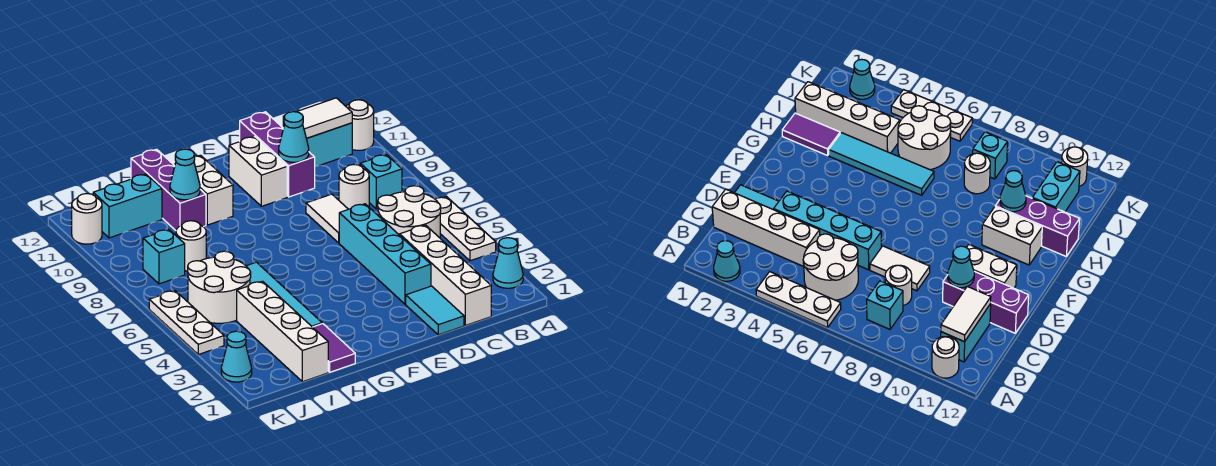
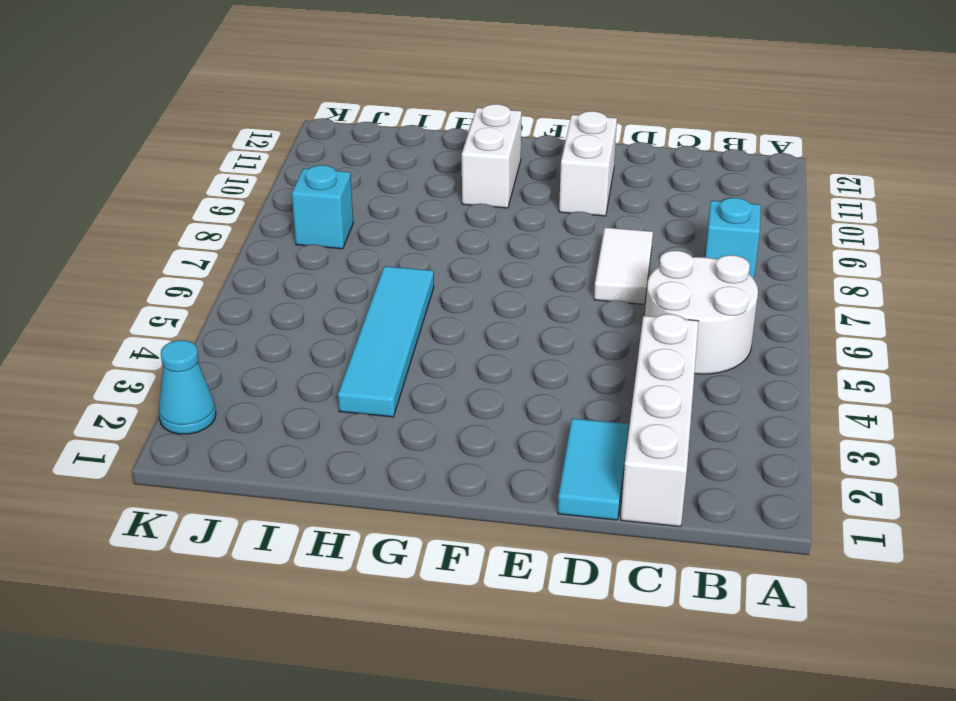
none -> cyan 1x1 cone [493,238,523,288]
none -> white 1x3 plate [435,197,496,261]
none -> white 1x1 round brick [346,100,374,150]

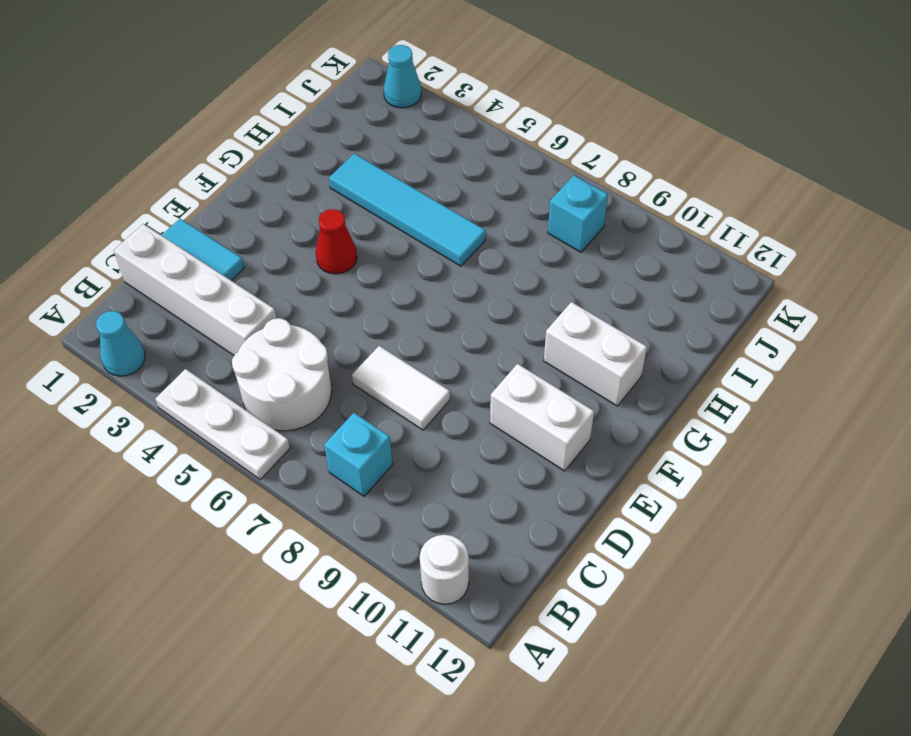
red 1x1 cone [316,209,357,274] -> none
none -> cyan 1x2 brick [283,123,352,166]
none -> white 1x1 round brick [339,165,369,209]
none -> cyan 1x4 brick [339,204,431,304]

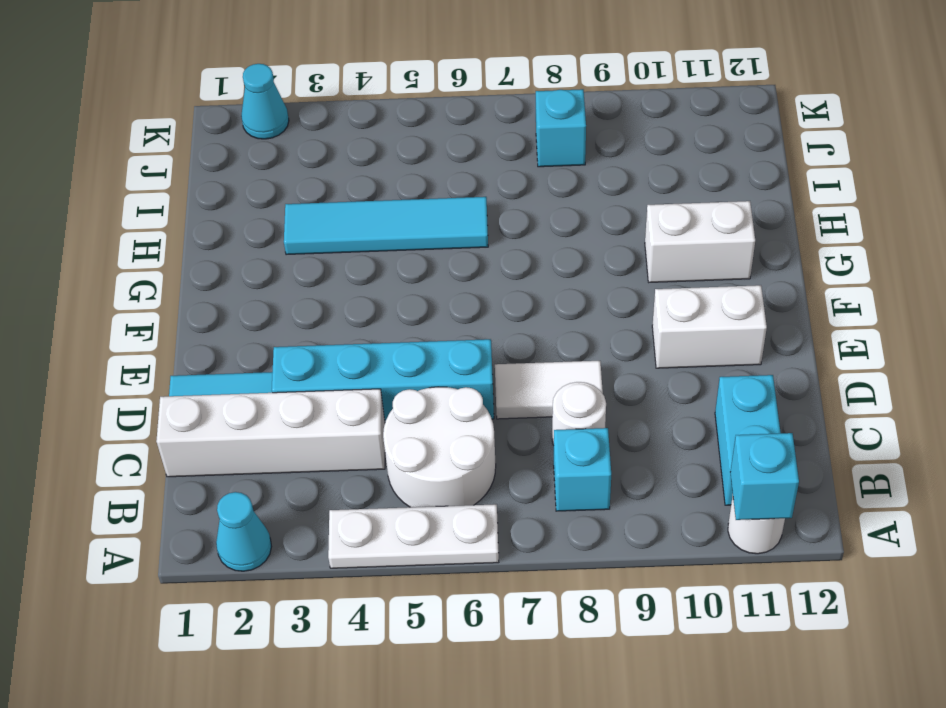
cyan 1x1 brick [730,433,799,520] -> none
none -> purple 1x3 brick [240,112,315,197]
none -> purple 1x2 tile [313,324,355,372]
none -> purple 1x3 brick [131,149,206,230]

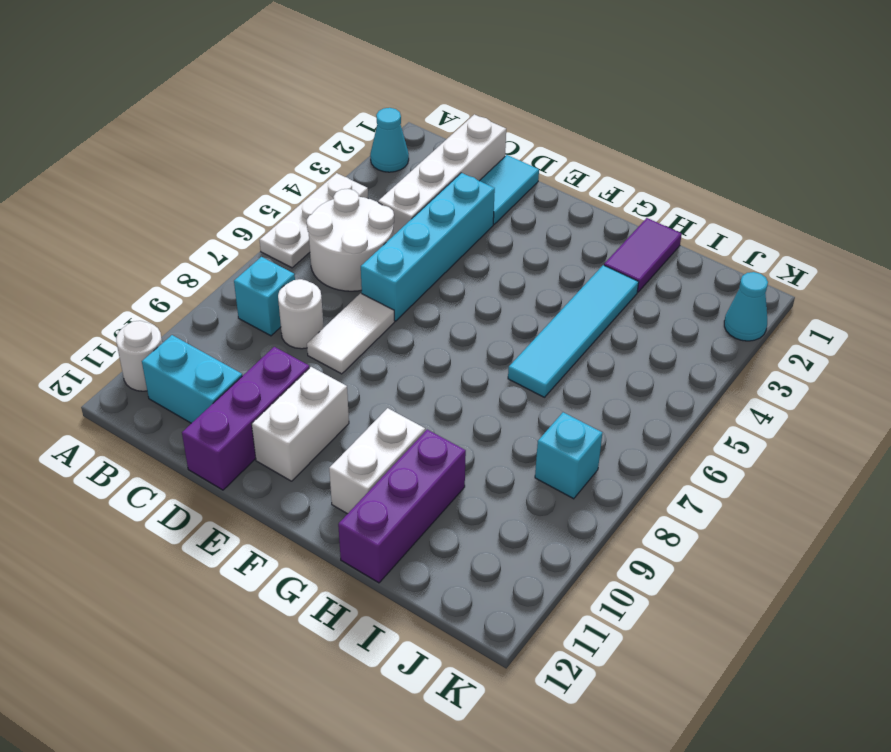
none -> white 1x4 brick [237,281,328,382]
none -> white 2x2 round brick [188,251,251,323]
none -> white 1x1 round brick [176,221,206,271]

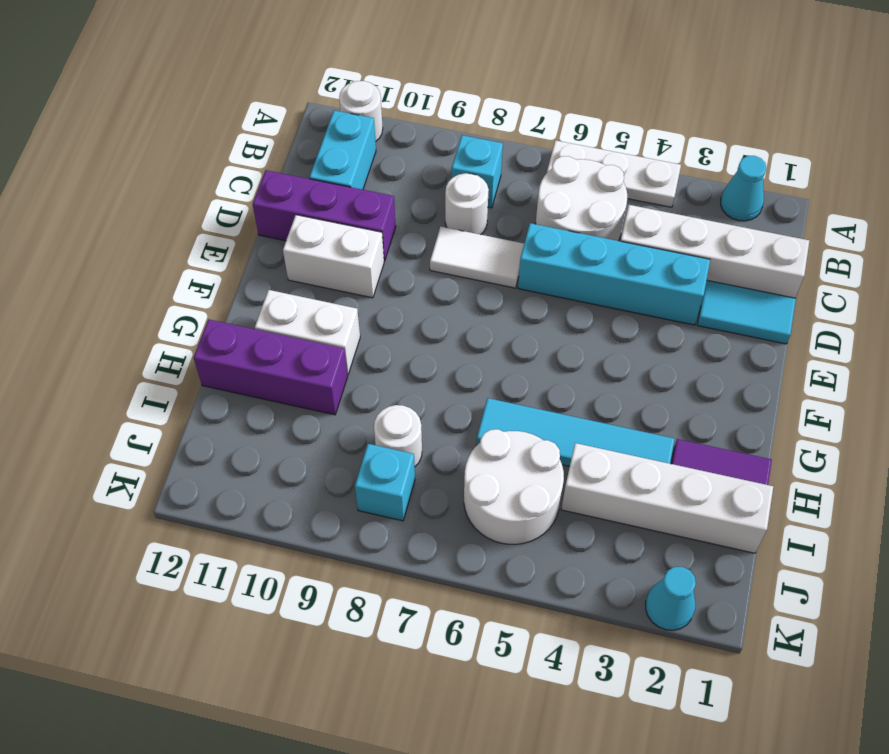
none -> cyan 1x2 brick [93,174,162,238]
none -> white 1x3 plate [149,291,224,354]
none -> white 1x1 round brick [72,194,102,244]

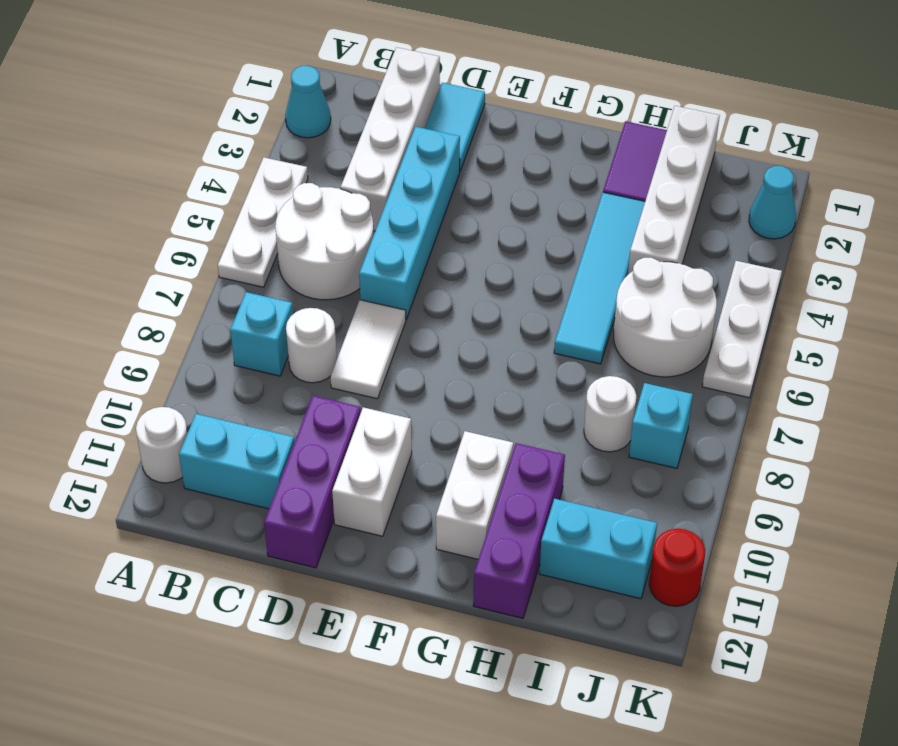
red 1x1 round brick [649,529,705,606] -> white 1x1 round brick [72,194,102,244]
none -> white 1x2 tile [283,98,352,138]
none -> cyan 1x1 cone [279,112,309,162]
none -> cyan 1x1 cone [170,149,200,200]

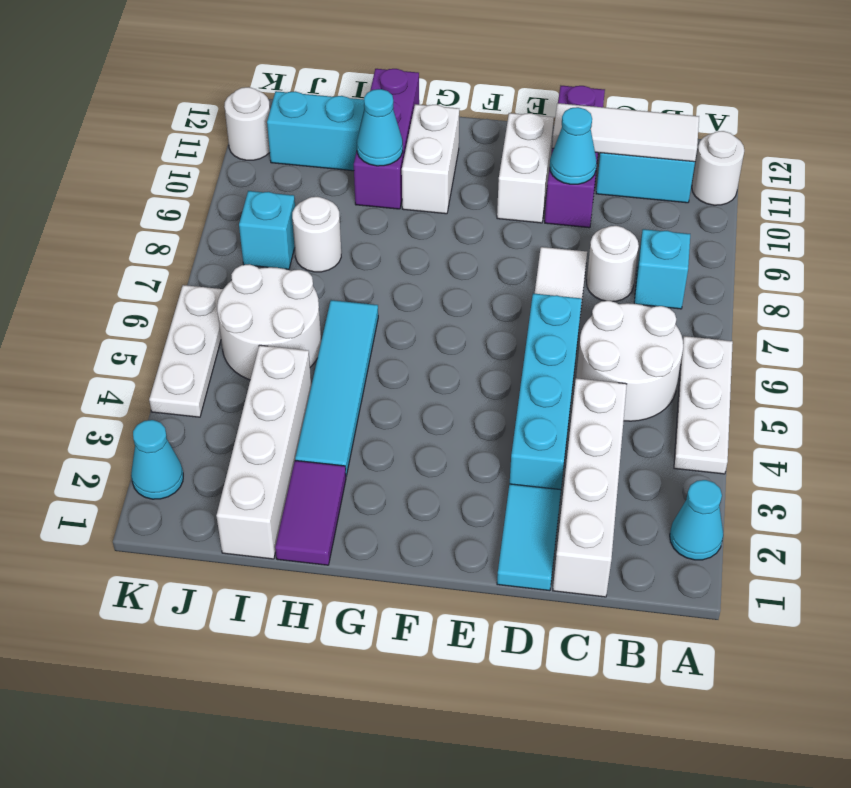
white 1x3 tile [552,103,699,162] -> white 1x2 tile [283,98,352,138]

